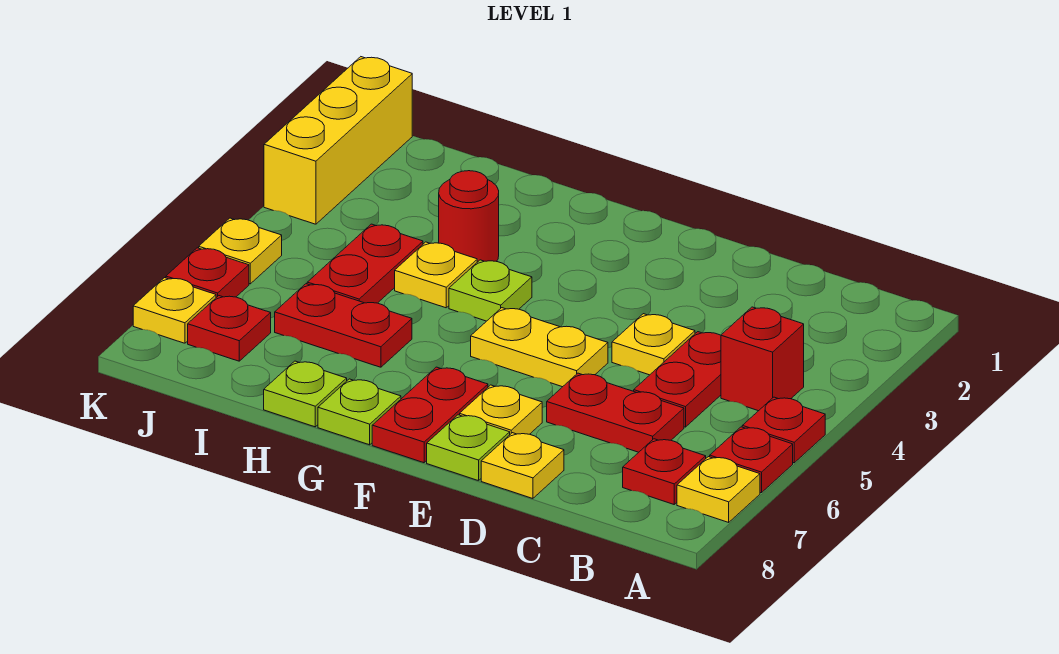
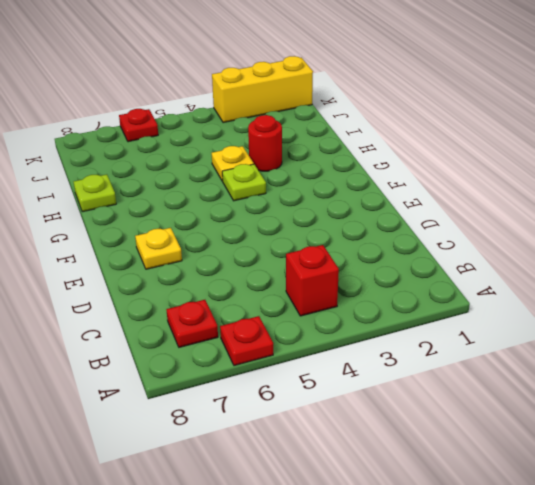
none -> red 1x1 plate [742,397,825,463]
none -> yellow 1x1 plate [677,457,760,522]
none -> red 1x2 plate [634,332,721,427]

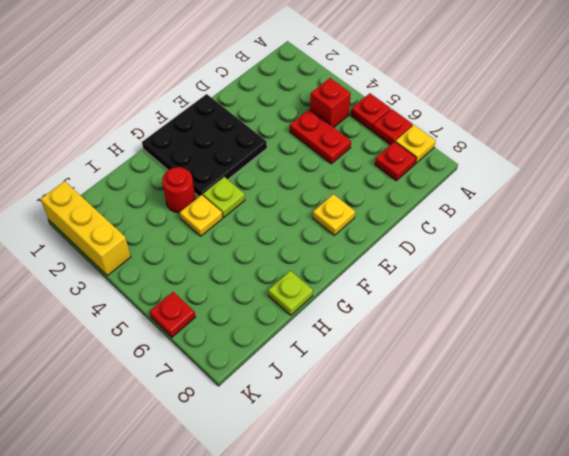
black 3x3 plate [142,94,267,196] -> none
none -> red 1x2 plate [547,373,684,452]
none -> yellow 1x1 plate [612,314,695,375]
none -> yellow 1x1 plate [481,433,564,498]

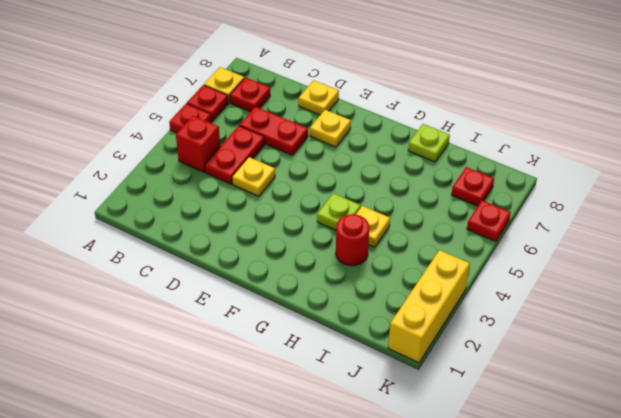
none -> yellow 1x2 plate [471,308,608,387]
none -> lime 1x1 plate [427,415,510,481]
none -> red 1x2 plate [372,367,488,463]

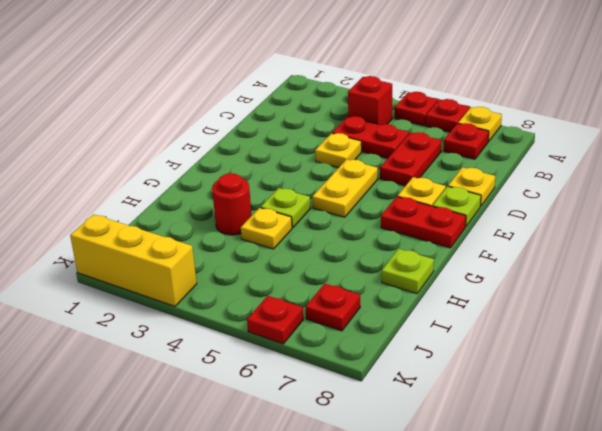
none -> lime 1x1 plate [318,379,401,445]
none -> red 1x2 plate [275,284,412,367]
none -> red 1x2 plate [307,224,423,303]

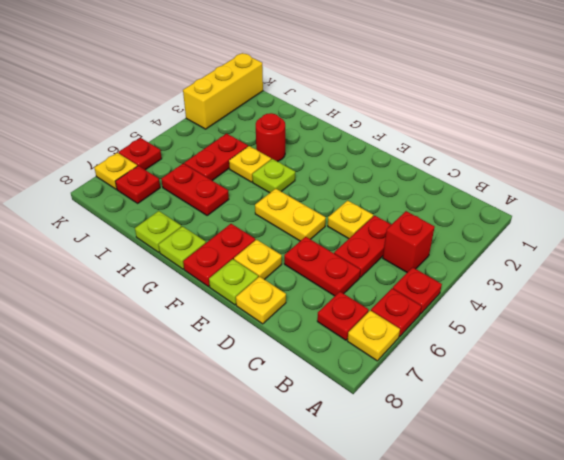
none -> yellow 1x1 plate [199,218,282,284]

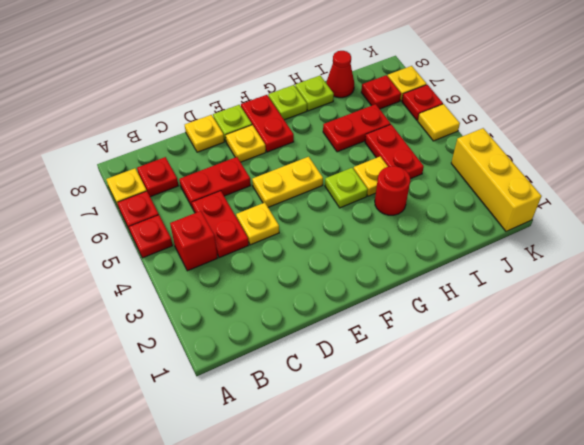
red 1x1 cone [326,51,354,98] -> none
yellow 1x1 tile [418,104,460,141] -> yellow 1x1 plate [199,218,282,284]

